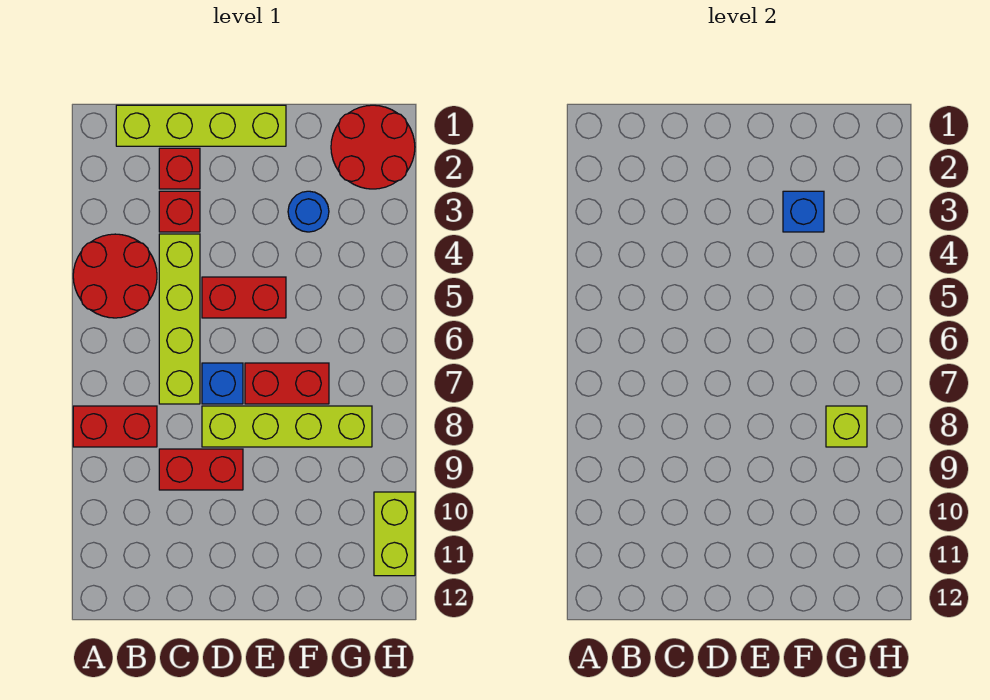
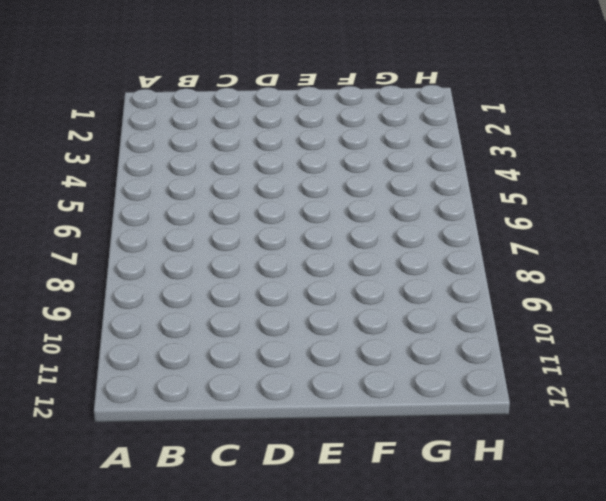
none -> red 2x2 round brick [73,234,157,318]
none -> red 1x2 brick [73,406,157,447]
none -> lime 1x4 brick [116,105,286,146]

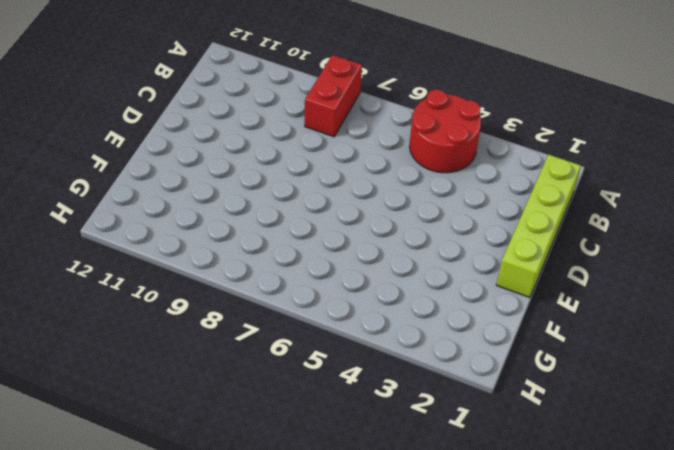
none -> red 1x1 brick [159,148,200,189]
none -> red 1x1 brick [159,191,200,232]
none -> lime 1x4 brick [159,234,200,404]

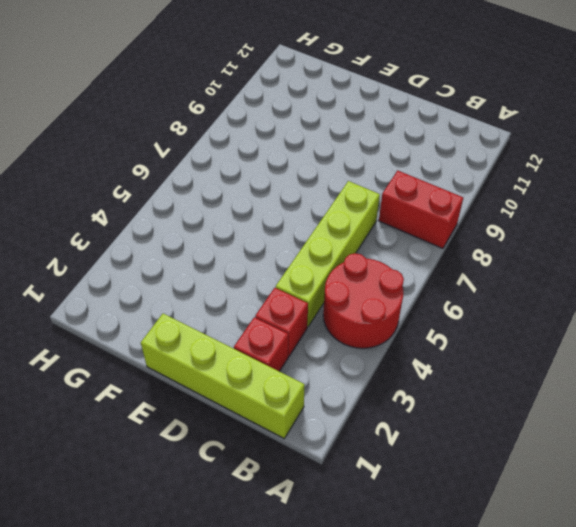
none -> red 1x2 brick [159,449,243,490]
none -> red 1x2 brick [202,277,286,318]
none -> blue 1x1 brick [202,363,243,404]

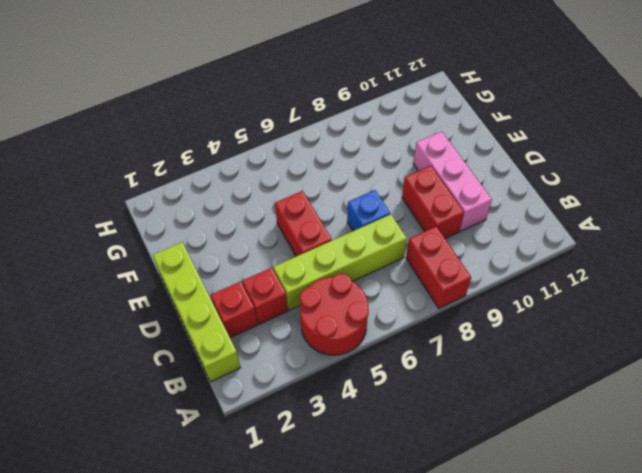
pink 1x3 brick [413,131,492,231] -> none
none -> lime 1x4 brick [202,406,372,447]
none -> red 1x2 brick [245,363,329,404]
none -> blue 1x1 round brick [288,191,329,232]

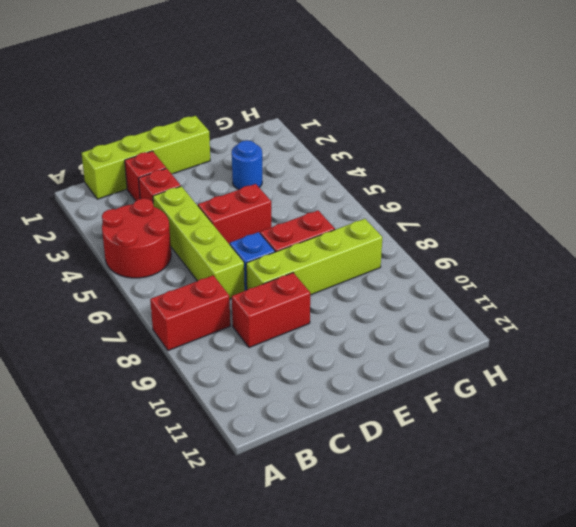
none -> red 2x2 round brick [331,105,415,189]
none -> lime 1x2 brick [374,492,415,576]
none -> blue 1x1 brick [783,191,824,232]

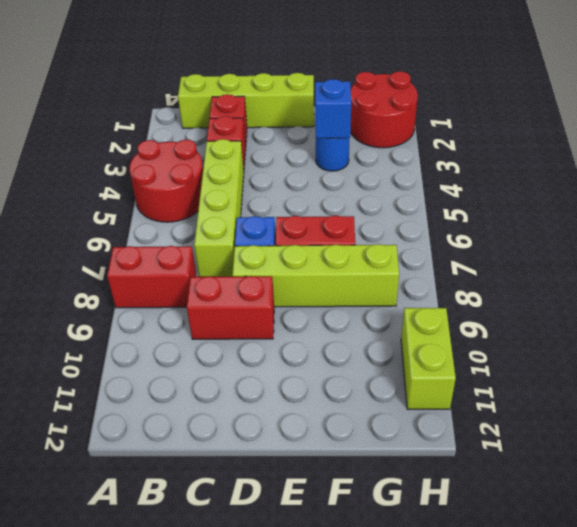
none -> red 1x2 brick [202,277,286,318]
none -> lime 1x1 brick [826,406,867,447]

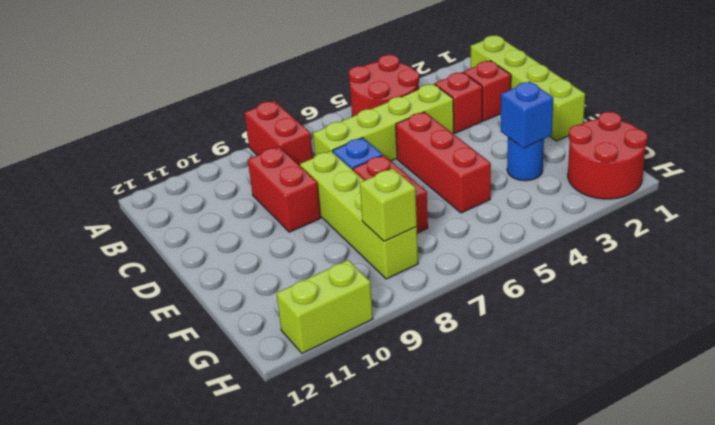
red 1x3 brick [396,112,491,213] -> red 1x2 brick [202,277,286,318]

